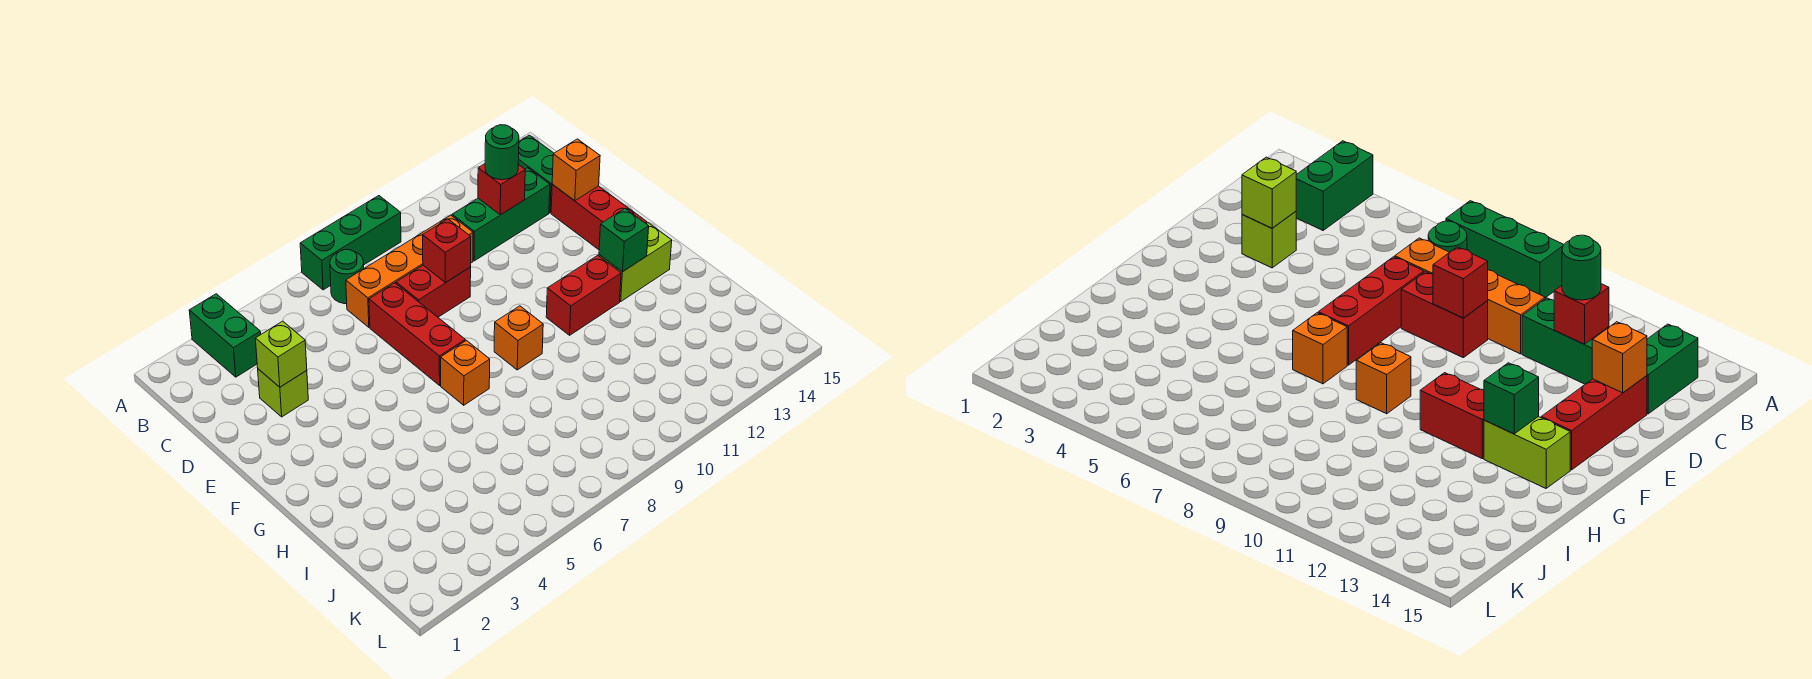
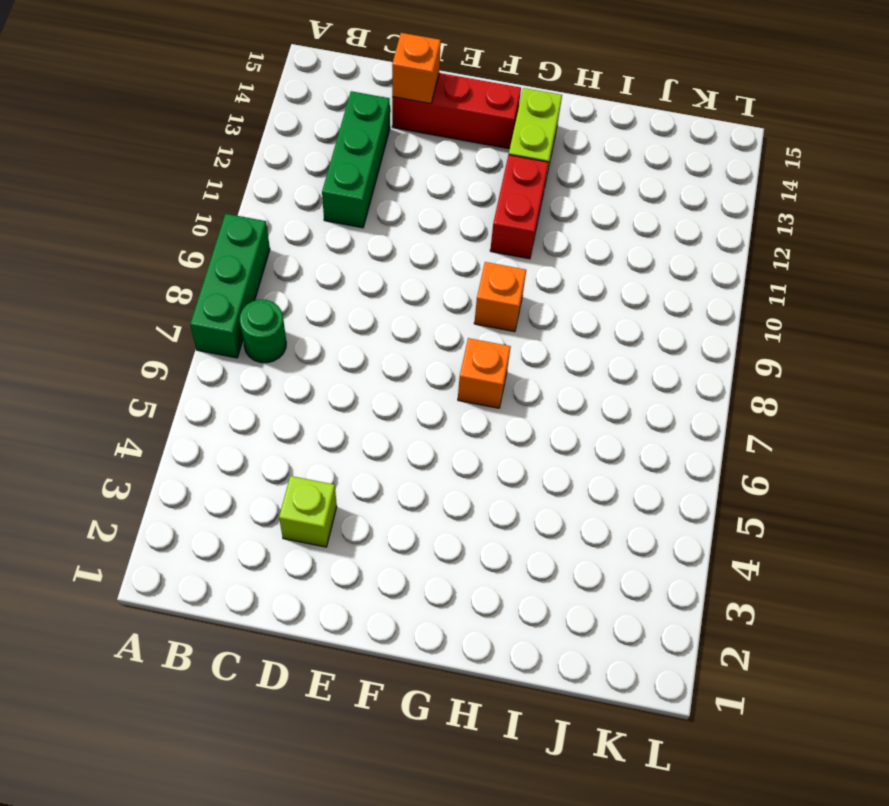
none -> green 1x2 brick [189,294,261,377]
none -> green 1x2 brick [518,135,554,213]
none -> orange 1x4 brick [346,215,473,327]

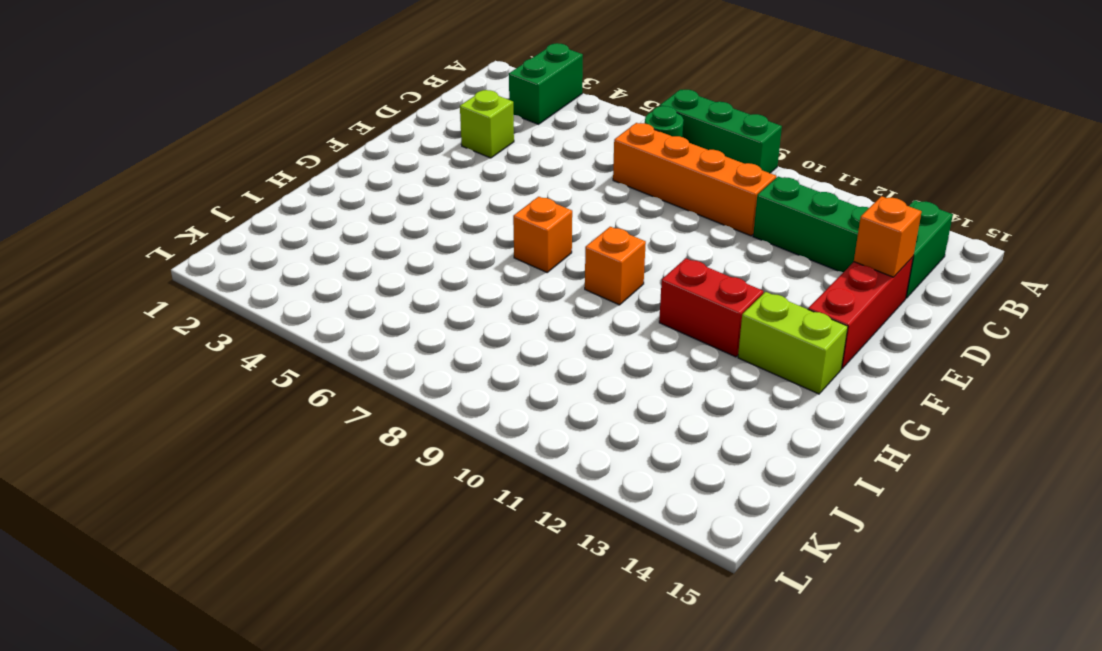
none -> red 1x3 brick [369,283,465,385]
none -> red 1x2 brick [396,265,471,317]
none -> red 1x1 brick [478,164,525,215]

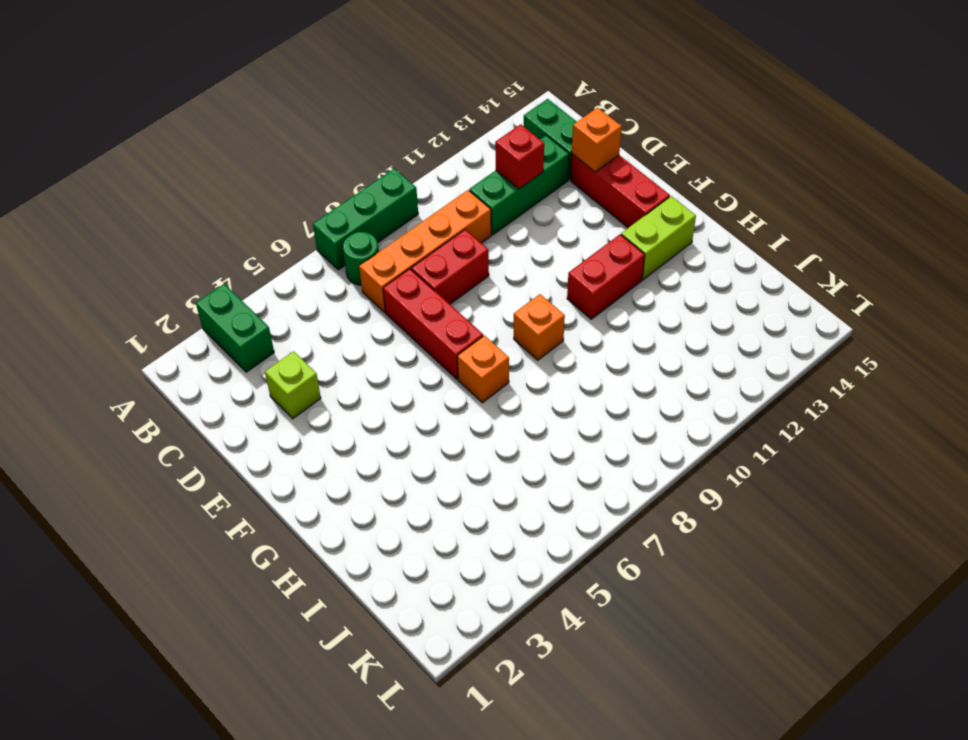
none -> lime 1x1 brick [255,321,307,387]
none -> red 1x1 brick [423,219,471,283]
none -> green 1x1 brick [599,209,649,272]

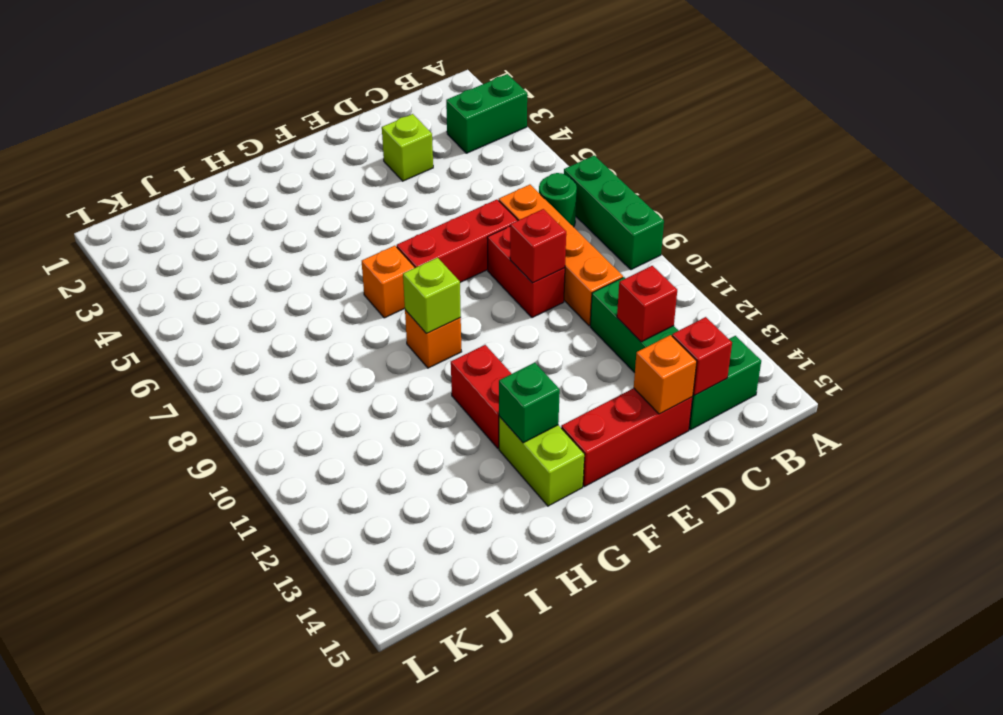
red 1x1 brick [672,317,732,396] -> none
lime 1x1 brick [403,258,461,334] -> lime 1x1 brick moved to [255,321,307,387]
none -> green 1x1 round brick [485,125,519,180]

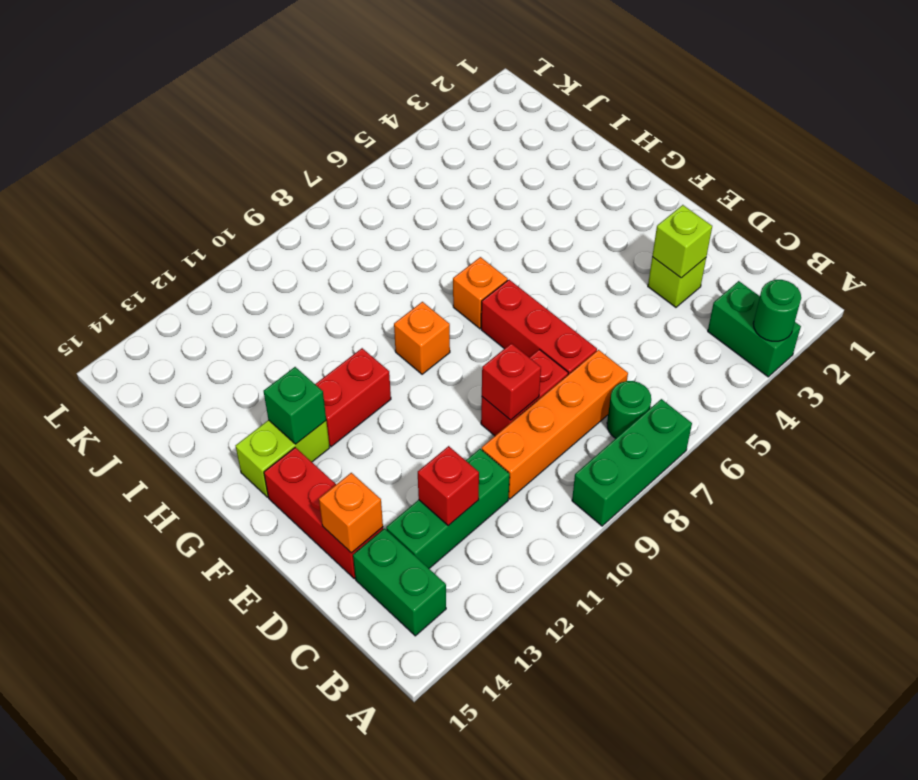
green 1x1 round brick [753,280,801,341] -> green 1x1 round brick moved to [485,125,519,180]

